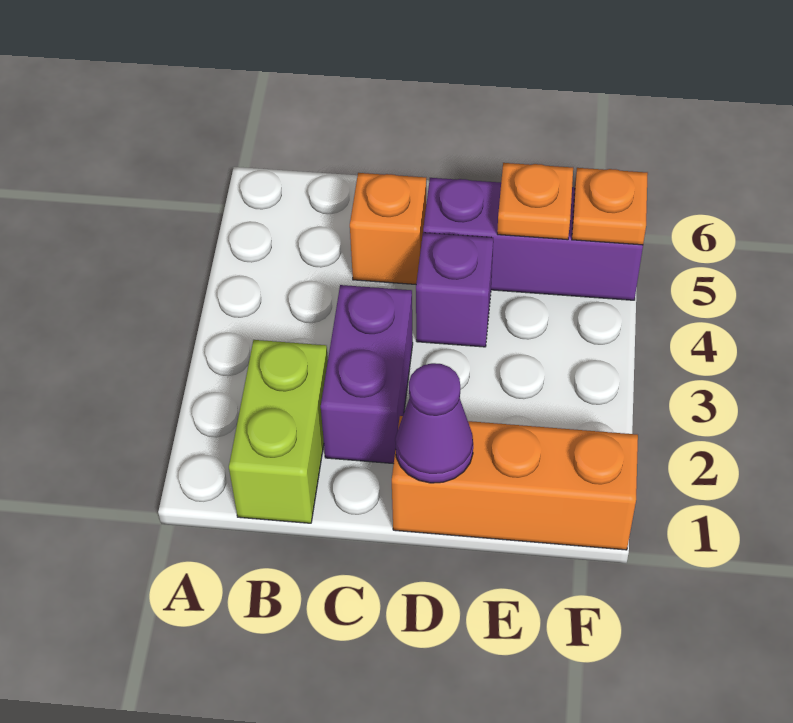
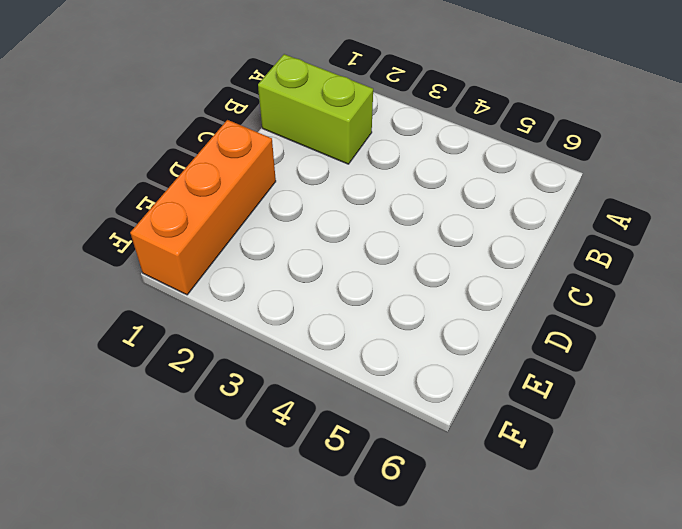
none -> purple 1x2 brick [321,285,413,464]
none -> orange 1x1 brick [350,173,426,284]

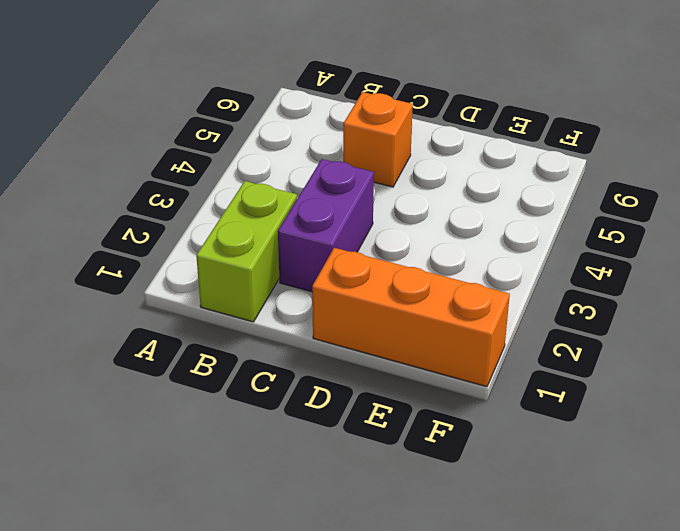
none -> purple 1x1 brick [416,233,493,347]
none -> purple 1x3 brick [423,178,643,300]

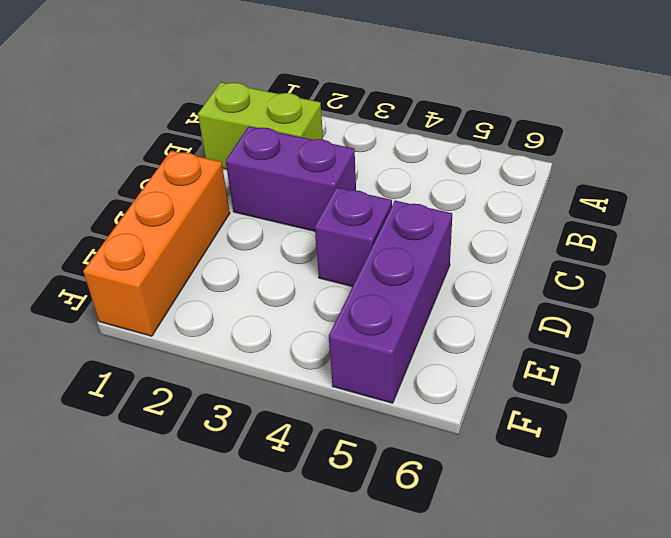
none -> orange 1x1 brick [350,173,426,284]
none -> purple 1x1 cone [395,363,473,483]

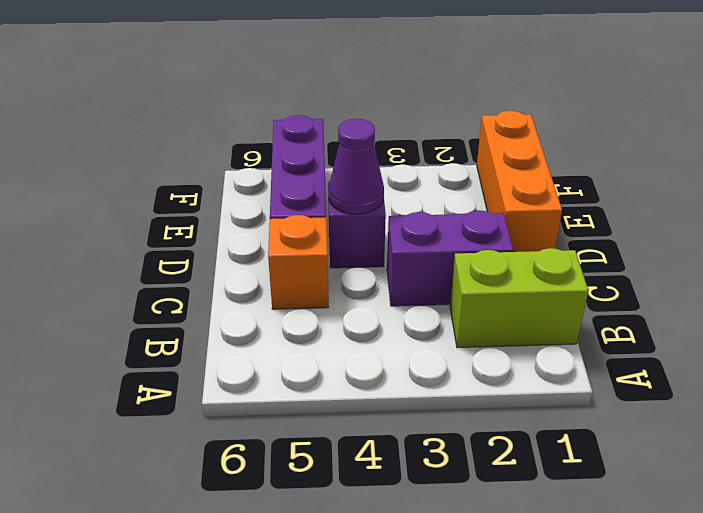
purple 1x1 cone [328,119,384,214] -> purple 1x1 cone moved to [395,363,473,483]
none -> orange 1x1 plate [497,163,573,240]
none -> orange 1x1 plate [572,168,648,245]

